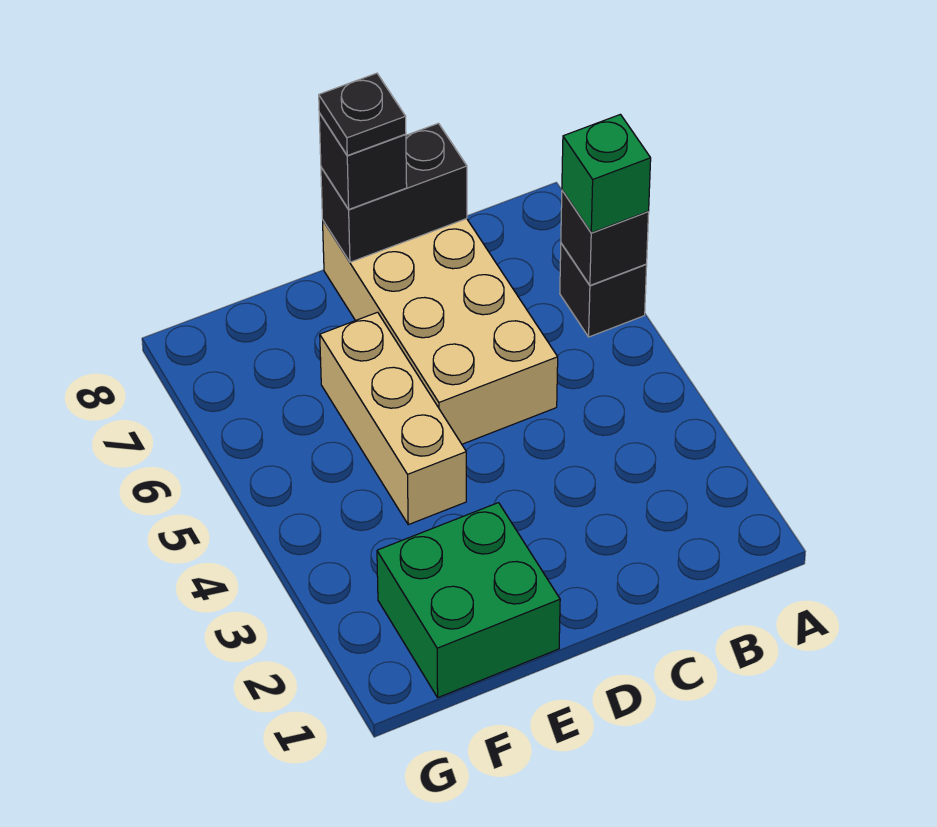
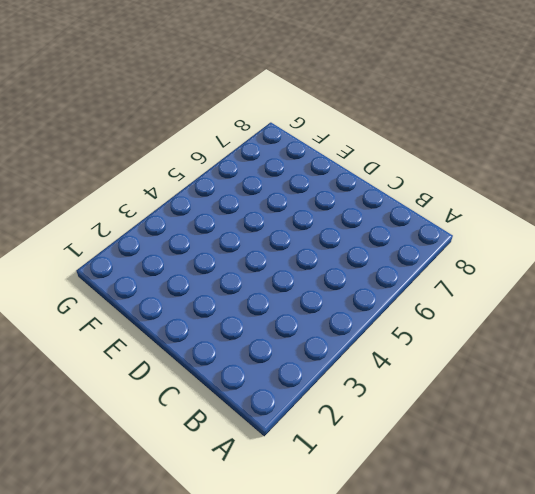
none -> black 1x1 brick [560,243,647,337]
none -> tan 2x4 brick [323,219,558,444]

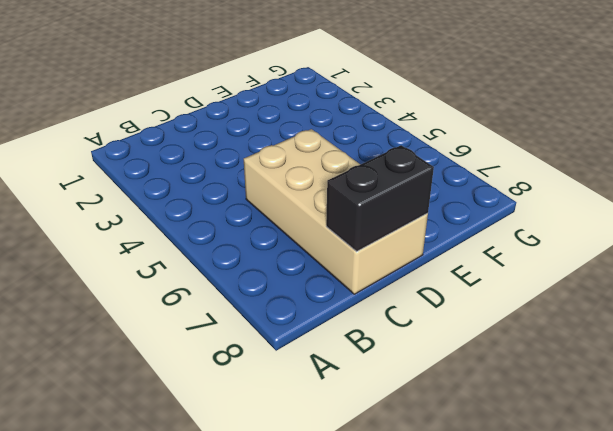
none -> black 1x1 brick [560,243,647,337]
none -> green 2x2 brick [377,503,560,697]

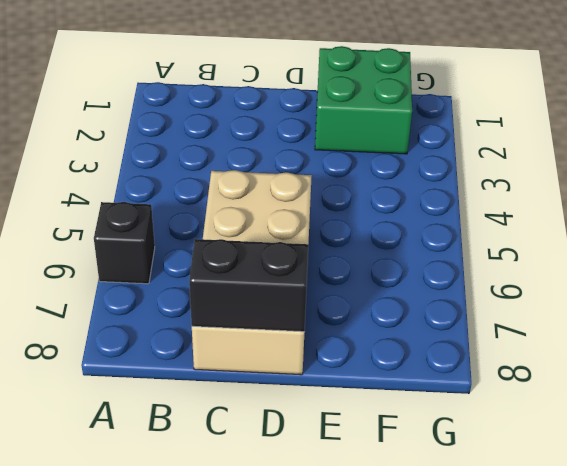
none -> tan 1x3 brick [320,312,466,525]
none -> black 1x1 brick [561,190,649,285]

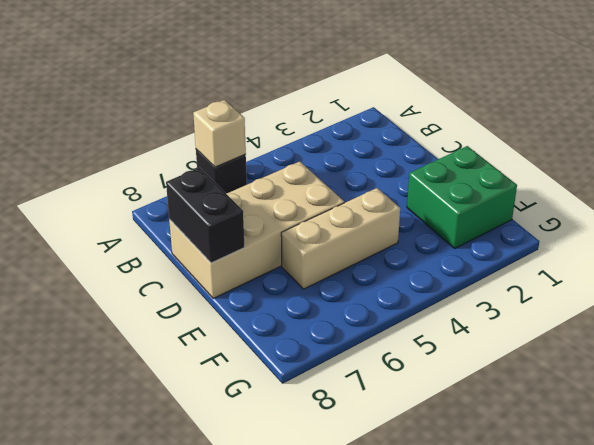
tan 1x1 brick [193,100,246,167] -> black 1x1 brick [561,190,649,285]
none -> green 1x1 brick [562,114,651,233]
none -> black 1x1 brick [319,113,407,209]

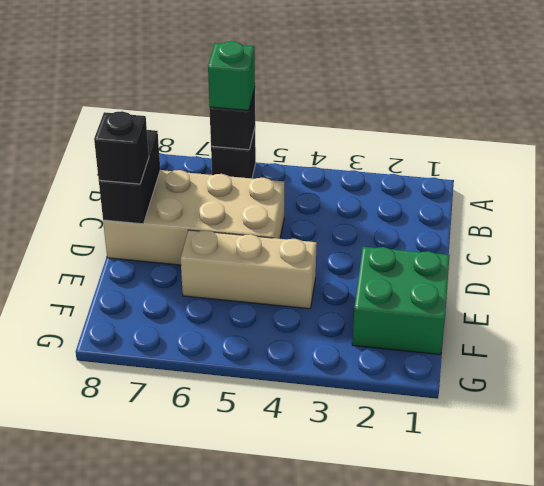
none -> black 1x1 plate [319,73,406,155]

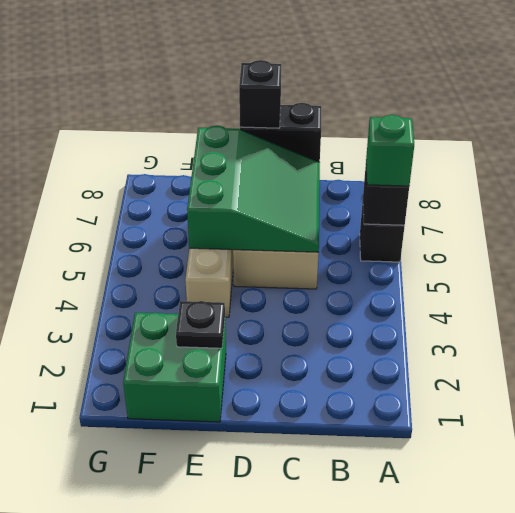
green 3x3 slope [187,126,320,252] -> none
black 1x1 plate [176,301,225,348] -> black 1x1 plate moved to [319,73,406,155]

